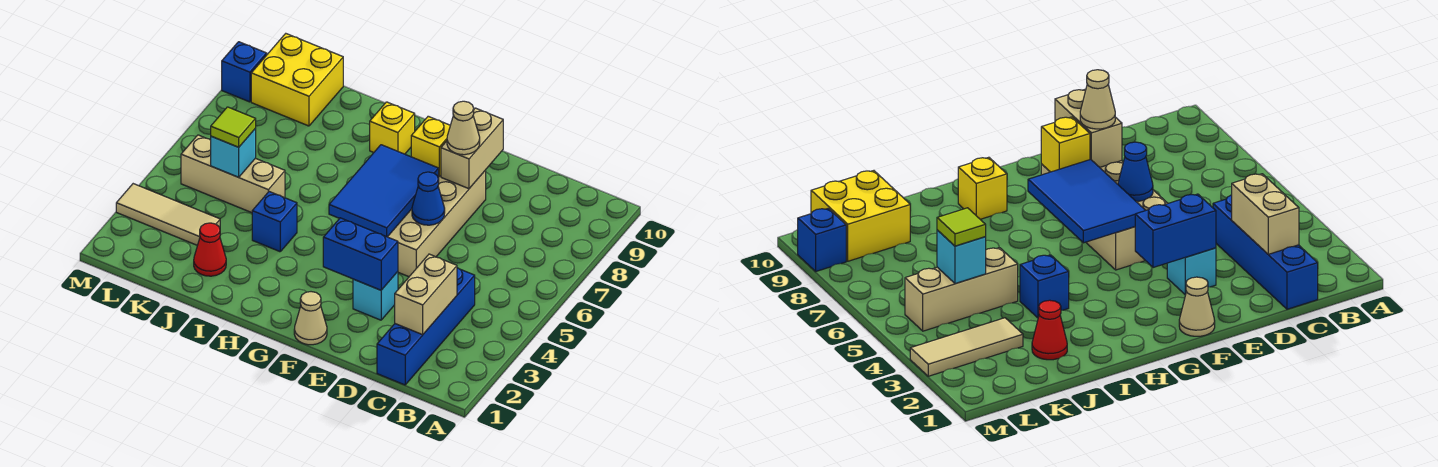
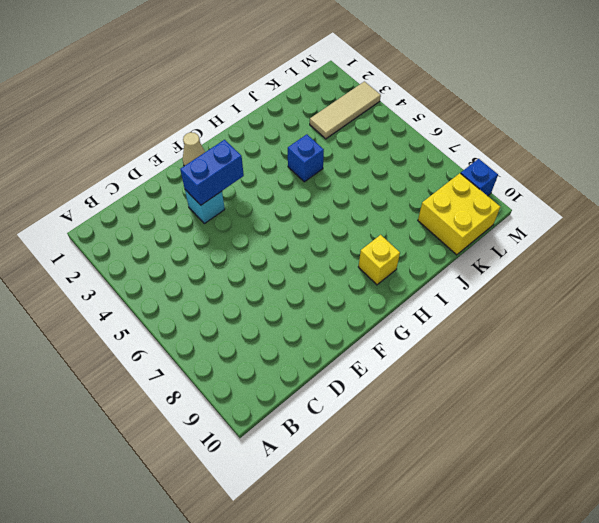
none -> blue 1x4 brick [377,268,475,385]
none -> tan 2x4 brick [388,170,486,277]
none -> red 1x1 cone [194,223,226,276]

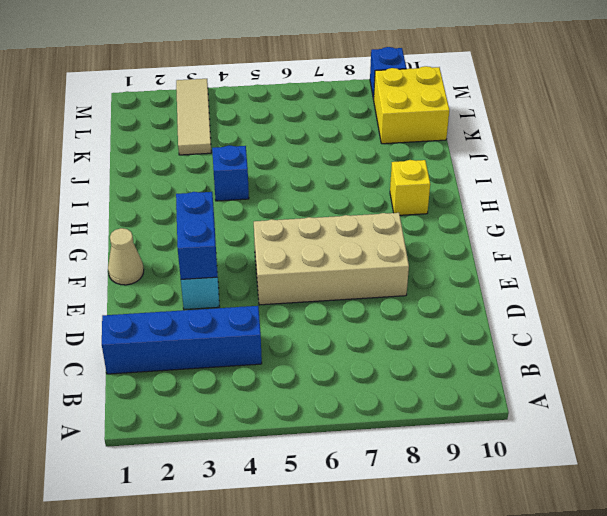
none -> red 1x1 cone [194,223,226,276]
none -> tan 1x3 brick [181,135,285,213]
none -> tan 1x2 brick [395,254,457,335]

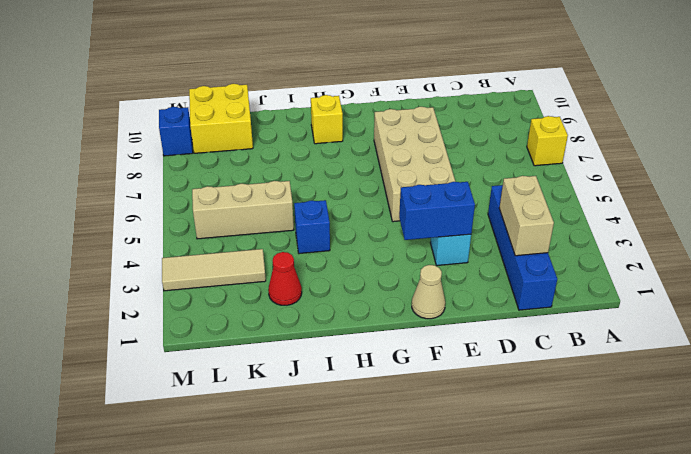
yellow 1x1 brick [527,116,568,166] -> yellow 1x1 brick moved to [411,116,450,176]
none -> blue 1x1 cone [412,172,445,225]
none -> tan 1x2 brick [441,108,503,189]
none -> blue 2x3 tile [329,145,439,237]

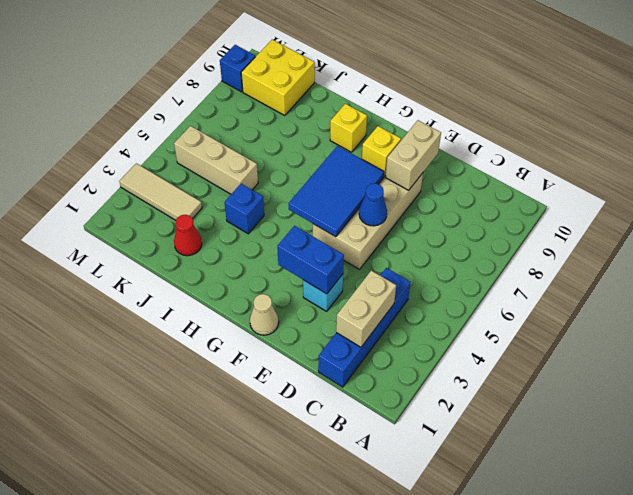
none -> cyan 1x1 brick [211,129,256,177]
none -> tan 1x1 cone [447,101,480,155]
none -> lime 1x1 tile [211,107,256,147]

